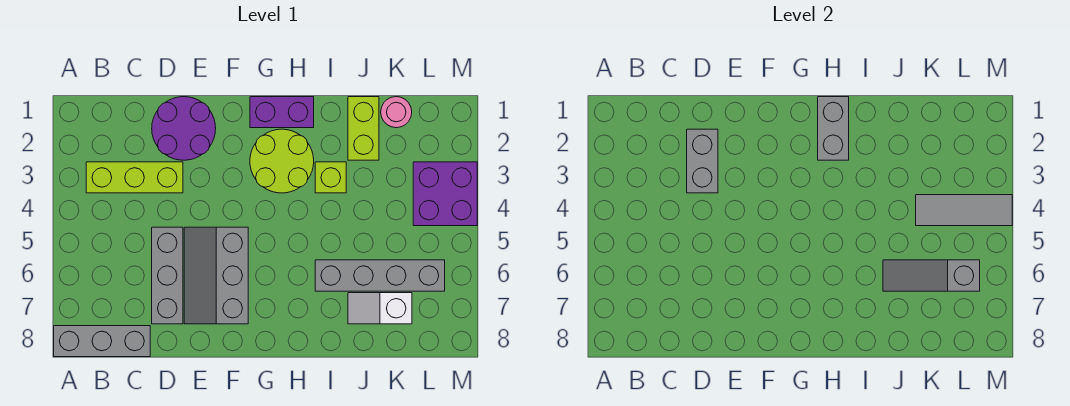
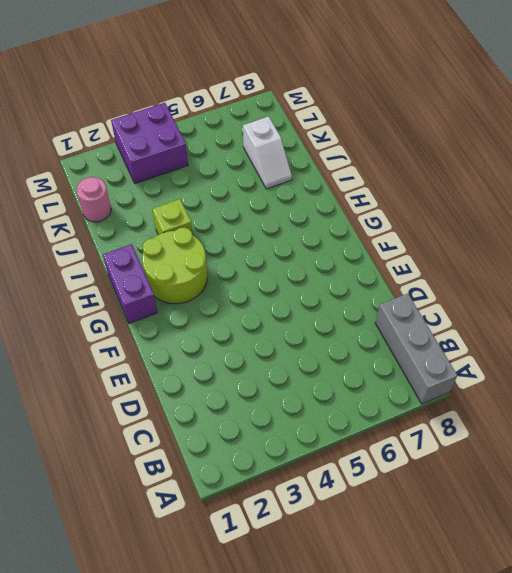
none -> lime 1x3 brick [86,162,183,193]
none -> purple 2x2 round brick [152,97,216,160]
none -> grey 1x3 brick [152,227,183,324]

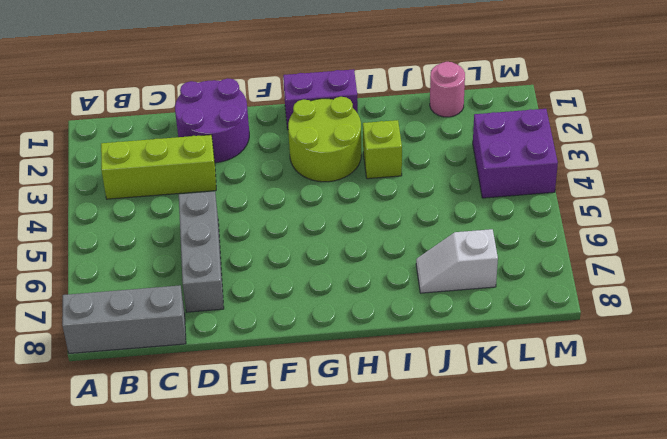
none -> grey 2x3 slope [184,227,248,324]
none -> grey 1x4 brick [315,260,445,291]
none -> lime 1x2 brick [348,97,379,160]

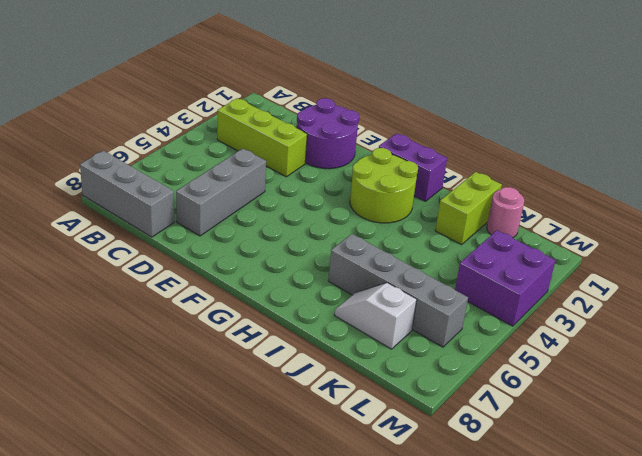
none -> grey 2x3 slope [184,227,248,324]
none -> lime 1x1 brick [315,162,346,193]
none -> grey 1x2 brick [687,129,718,193]

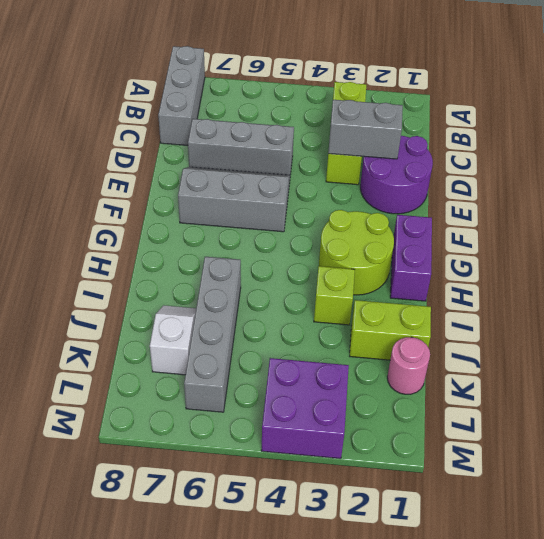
none -> grey 1x2 brick [818,97,849,160]
none -> grey 1x3 slope [883,260,980,291]
none -> grey 1x3 tile [916,195,1012,226]

